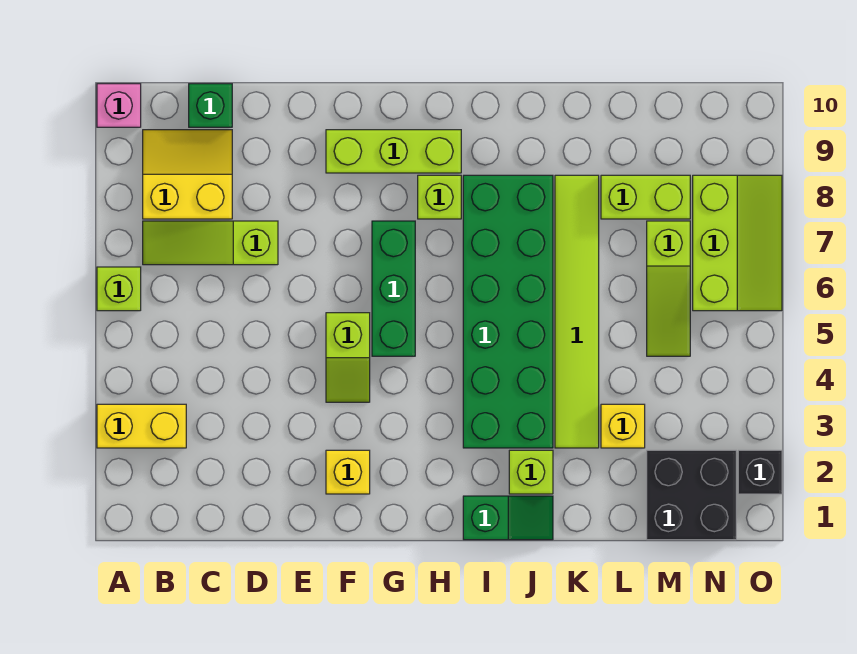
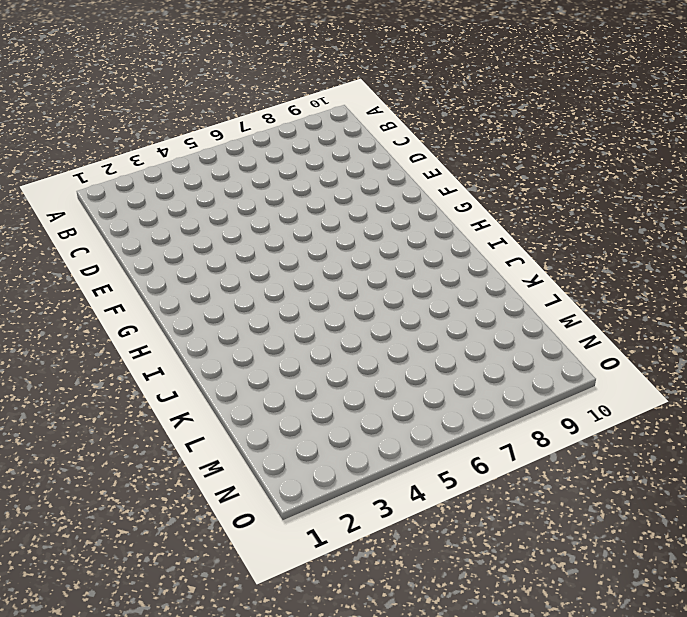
none -> yellow 1x2 brick [97,404,186,448]
none -> lime 1x1 brick [97,267,141,311]
none -> pink 1x1 brick [97,84,141,127]

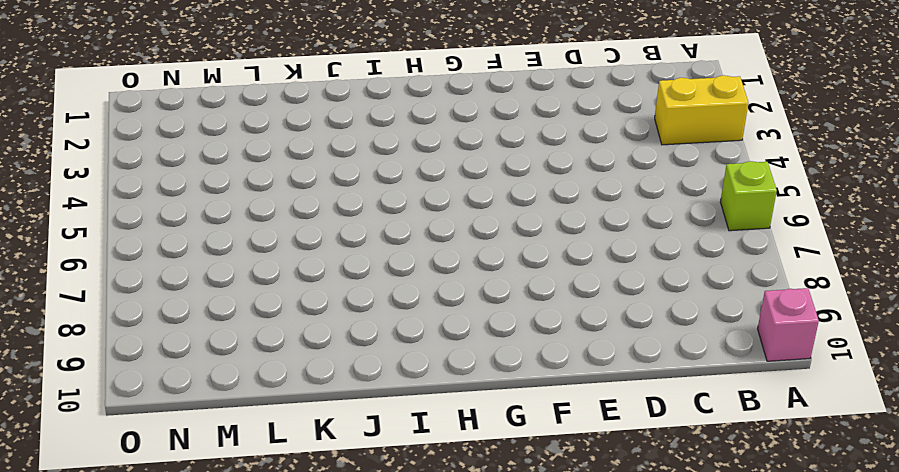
none -> lime 1x3 slope [143,221,278,265]
none -> yellow 2x2 slope [143,130,232,219]
none -> green 1x1 brick [189,84,232,127]

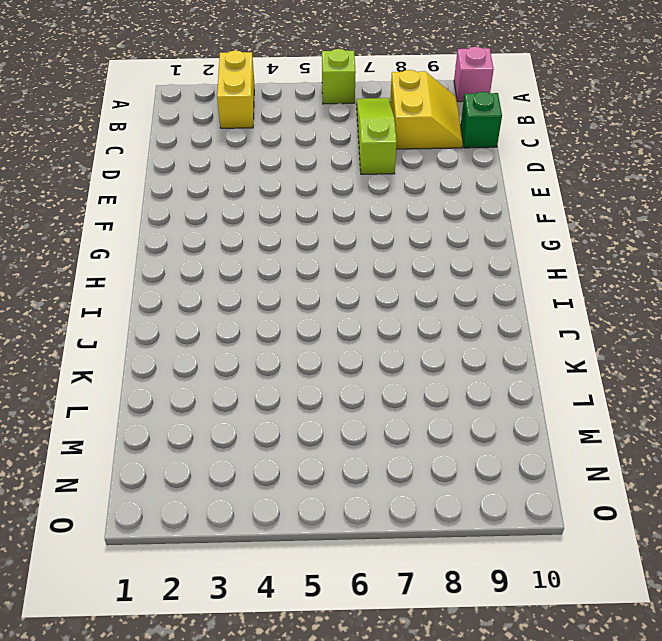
none -> yellow 1x1 brick [326,450,370,494]
none -> lime 1x2 slope [326,313,370,402]
none -> lime 1x3 brick [326,130,461,173]

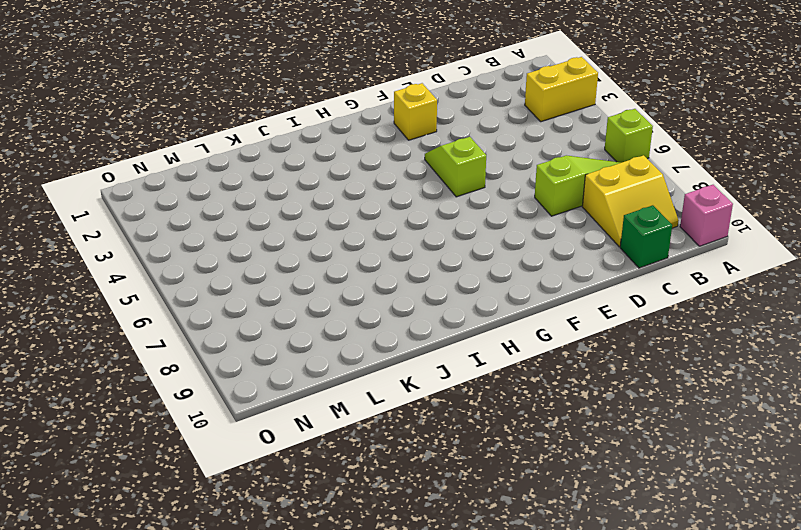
none -> lime 1x3 brick [326,130,461,173]
none -> green 1x3 brick [372,221,415,356]
none -> lime 1x1 brick [418,175,461,219]

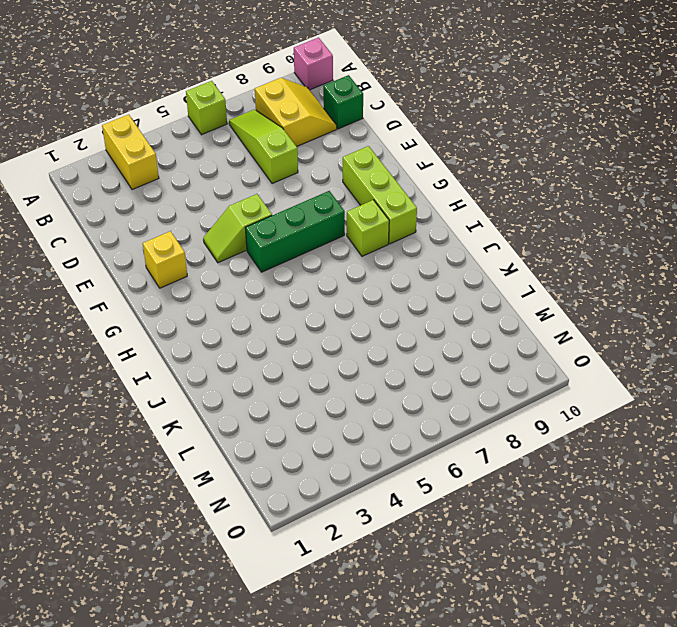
none -> green 1x2 slope [463,496,553,540]
none -> green 2x6 brick [463,175,553,448]
none -> lime 1x1 brick [509,450,553,494]

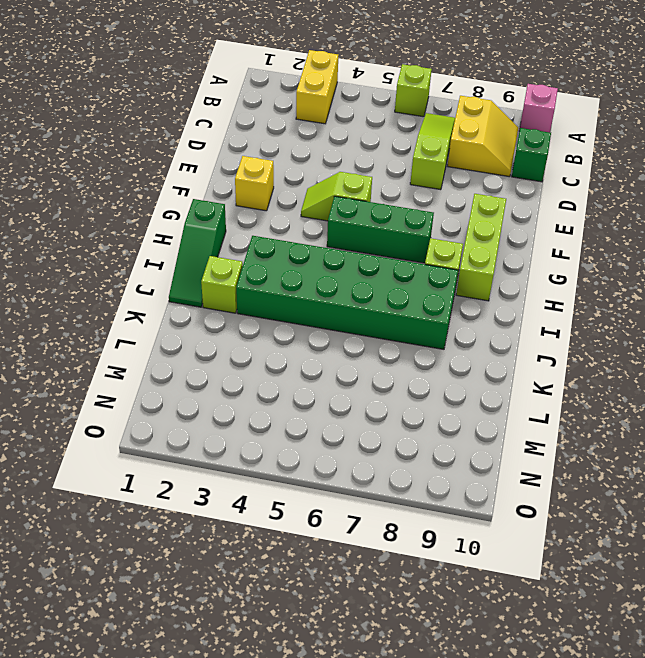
green 1x3 slope [169,199,226,307] -> green 1x2 slope [463,496,553,540]
none -> lime 1x6 tile [555,175,599,448]
none -> yellow 1x1 brick [601,404,645,448]
none -> lime 1x2 brick [601,175,690,219]

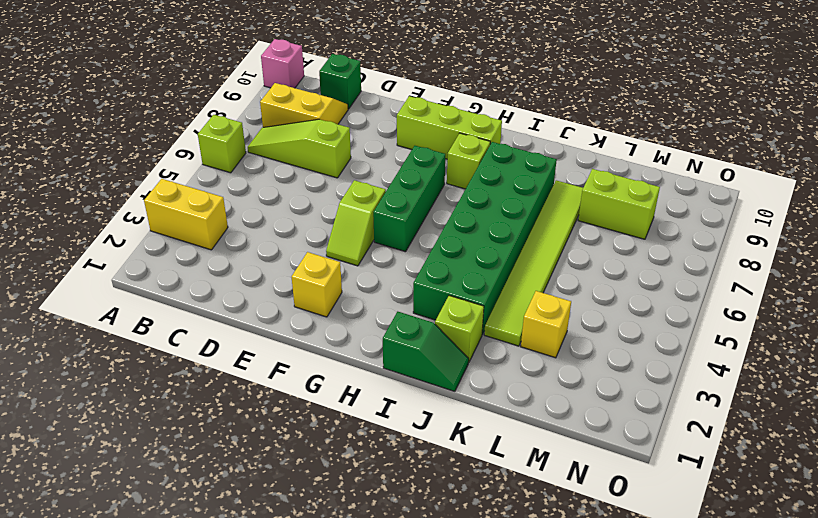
none -> black 2x2 brick [647,450,736,540]
none -> lime 1x3 slope [647,221,690,356]
none -> lime 2x3 slope [693,175,782,311]

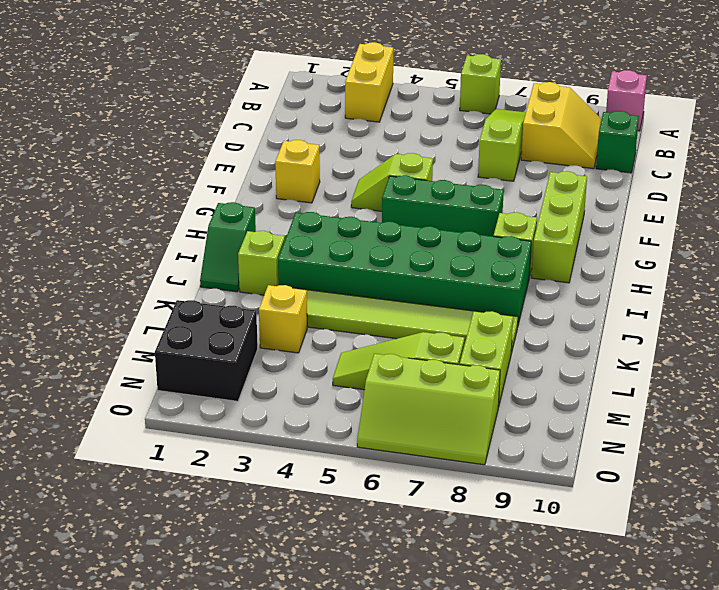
none -> black 1x1 brick [738,450,782,494]

